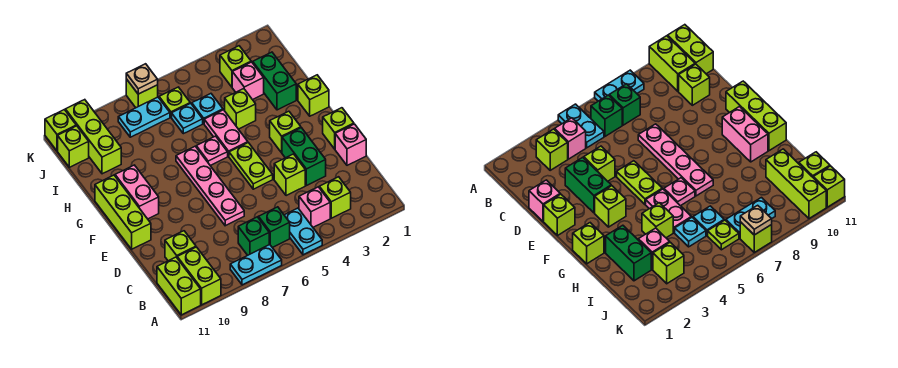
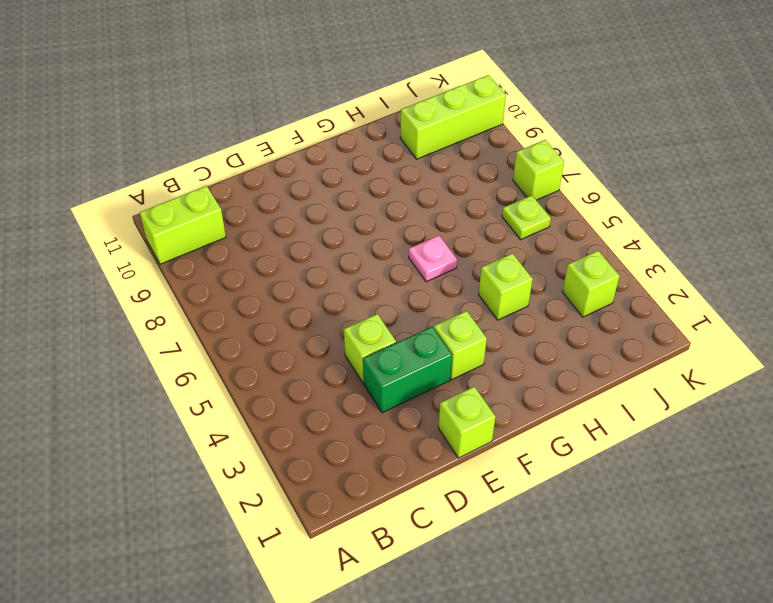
none -> cyan 1x2 plate [284,208,322,255]
none -> cyan 1x2 plate [230,245,282,285]
none -> lime 1x2 brick [157,257,201,315]
none -> lime 1x1 brick [319,177,351,218]

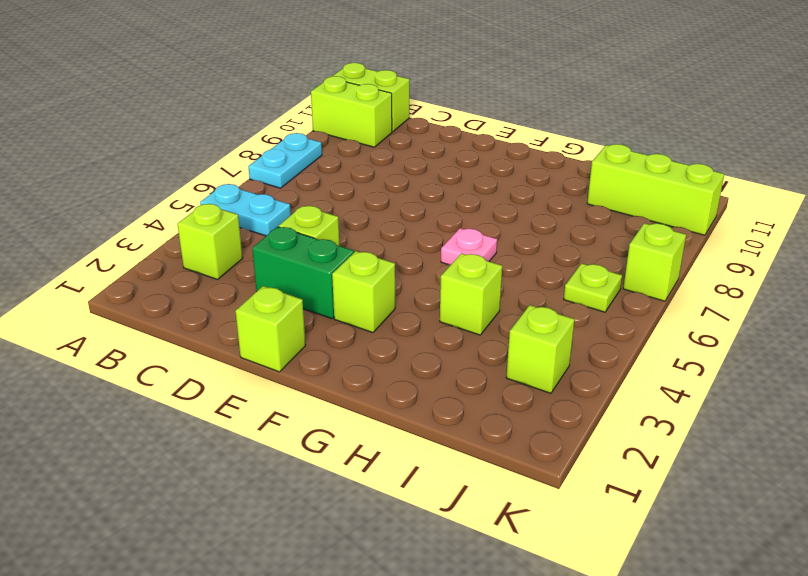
none -> pink 1x1 brick [299,187,330,227]
none -> green 1x1 brick [258,207,290,248]
none -> green 1x1 brick [238,217,269,255]
none -> lime 1x1 brick [165,231,196,261]

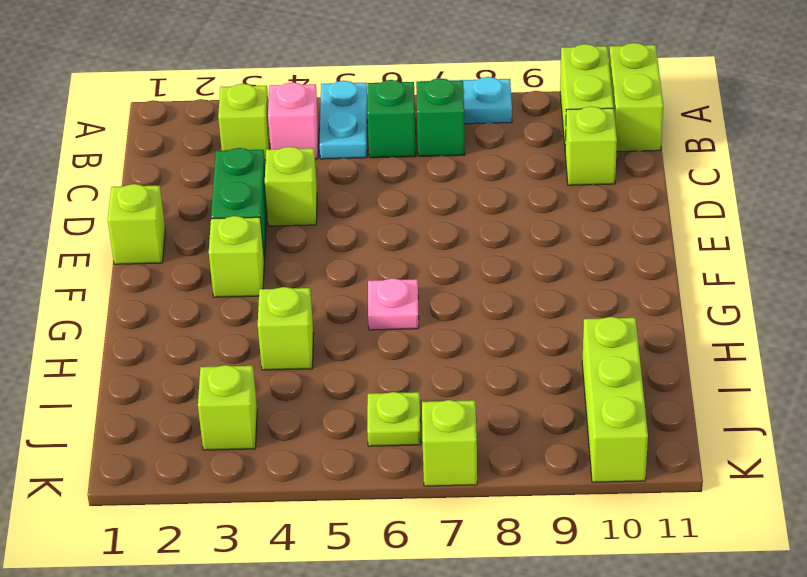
none -> pink 1x1 brick [335,124,366,165]
none -> pink 1x4 plate [176,146,244,226]
none -> lime 1x2 plate [229,143,273,189]
none -> lime 1x3 brick [95,175,151,249]

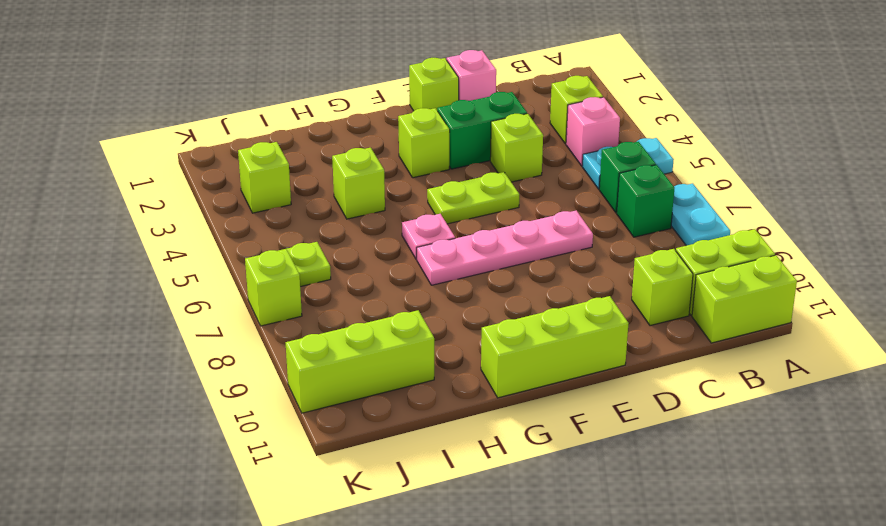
none -> pink 1x2 brick [115,165,159,219]
none -> lime 1x1 brick [298,75,329,116]
none -> pink 1x2 plate [204,110,248,156]
none -> green 1x2 brick [253,52,296,110]

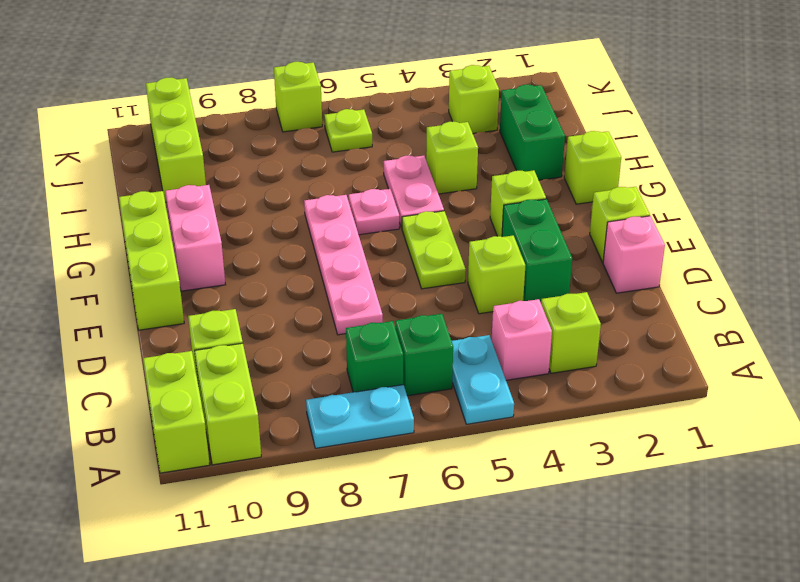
none -> pink 1x1 brick [232,62,264,100]
none -> cyan 1x1 plate [192,94,223,123]
none -> cyan 1x1 plate [172,103,203,134]
none -> cyan 1x2 plate [118,97,170,137]

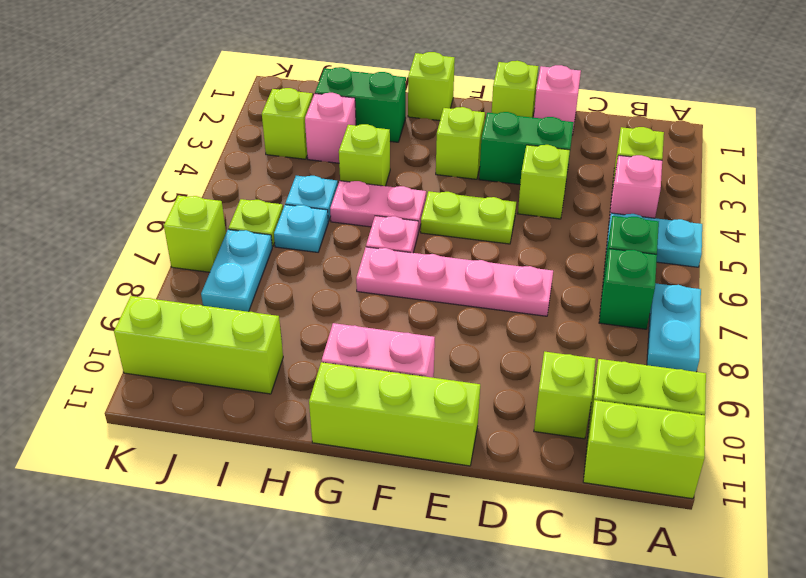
none -> lime 1x1 brick [58,126,89,167]
none -> lime 1x1 brick [45,110,76,151]
none -> tan 1x1 plate [126,64,158,94]

